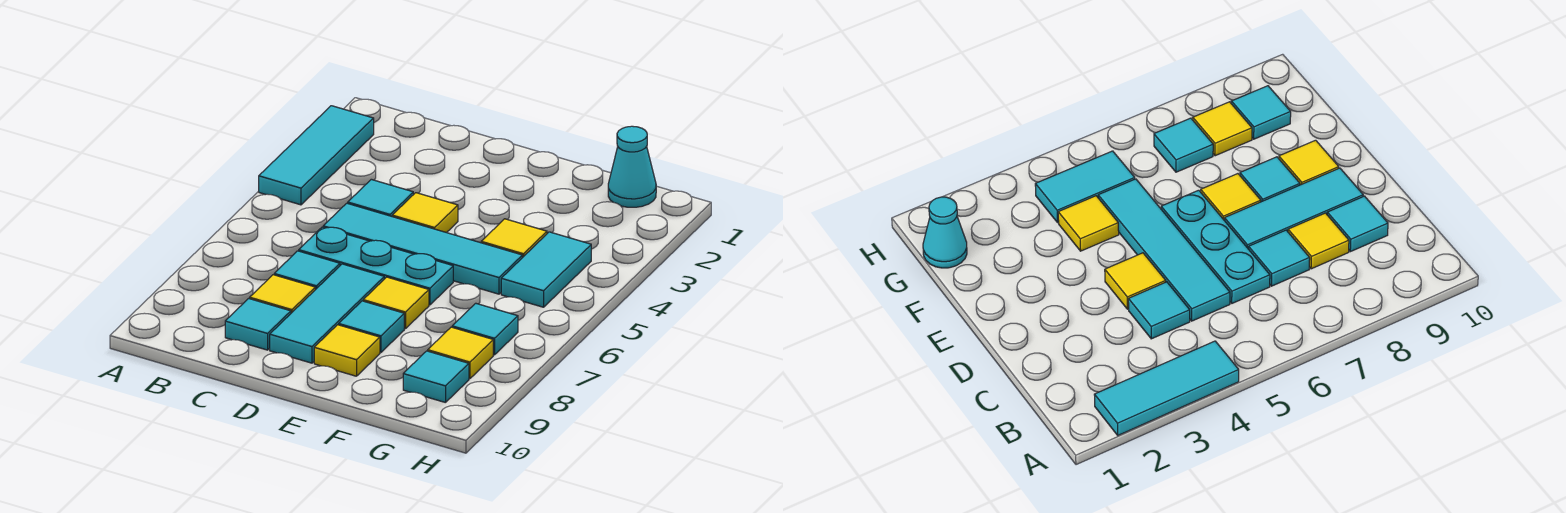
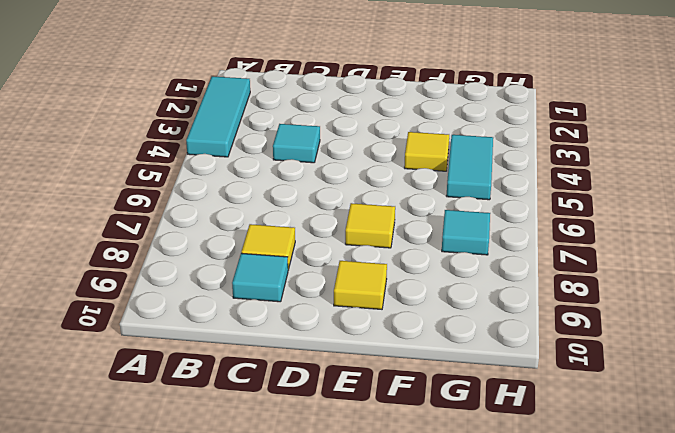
none -> cyan 1x4 tile [323,203,522,294]
none -> cyan 1x3 plate [299,227,453,305]
none -> cyan 1x1 tile [274,251,340,290]

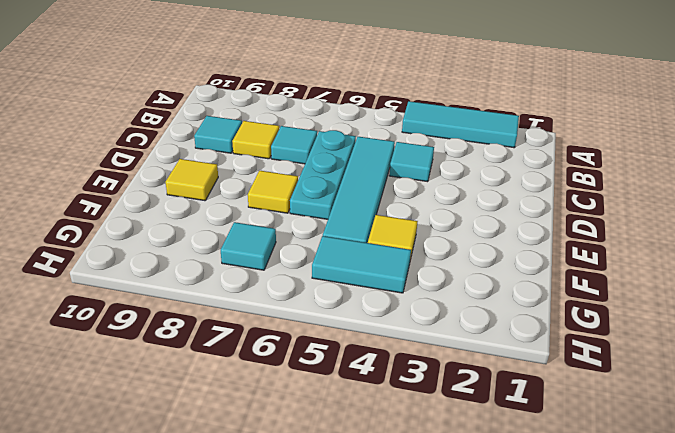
none -> yellow 1x1 tile [392,193,458,233]
none -> cyan 1x3 tile [270,264,384,363]
none -> cyan 1x1 tile [339,301,404,352]

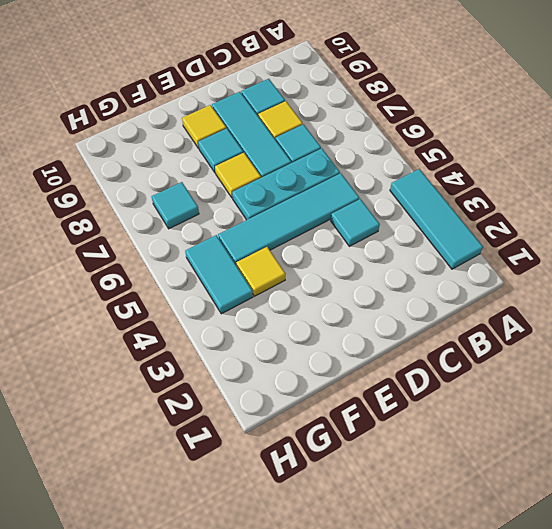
none -> yellow 1x1 tile [392,193,458,233]
none -> cyan 1x1 cone [608,126,656,207]
none -> yellow 1x1 tile [428,327,493,379]

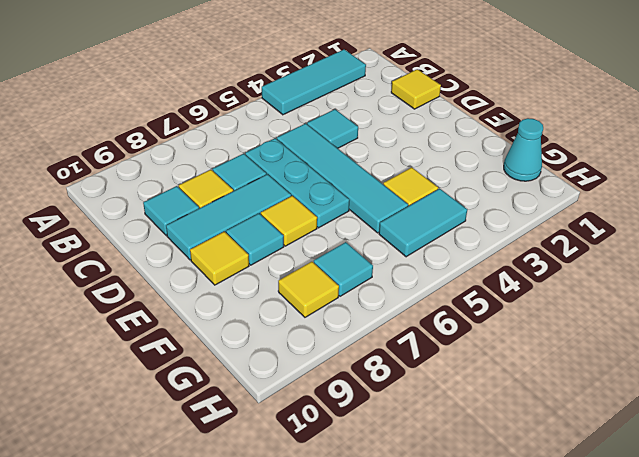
yellow 1x1 tile [391,69,441,109] -> yellow 1x1 tile moved to [392,193,458,233]
none -> cyan 1x1 tile [403,351,469,403]

